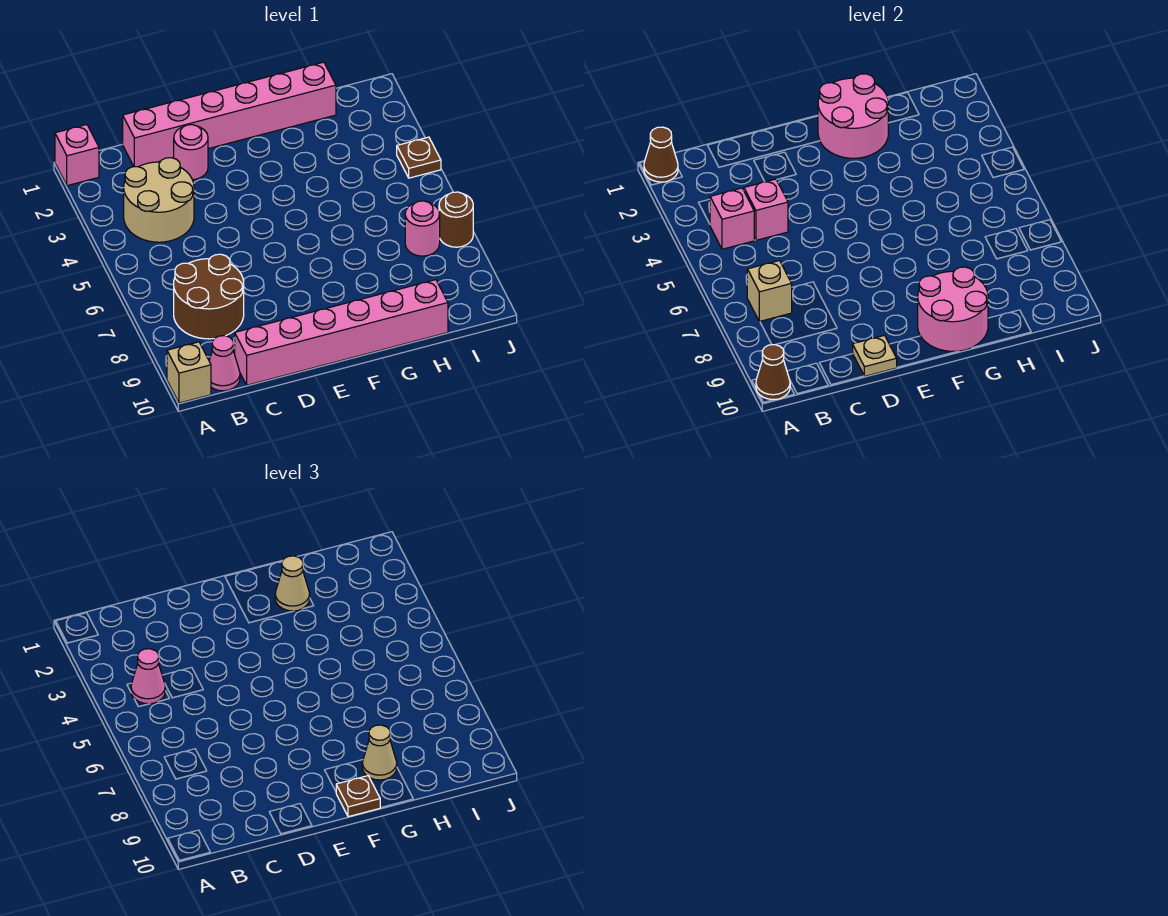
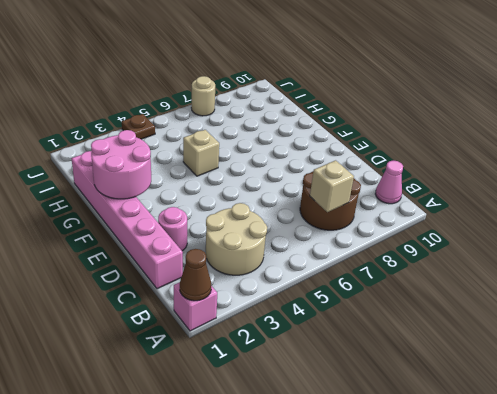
tan 1x1 brick [183,130,219,176] -> tan 1x1 brick moved to [167,342,211,403]
tan 1x1 round brick [191,76,215,116] -> brown 1x1 round brick [439,192,473,247]
none -> pink 1x6 brick [235,280,448,385]
none -> pink 1x1 round brick [405,201,440,256]
none -> brown 1x1 cone [756,345,790,399]

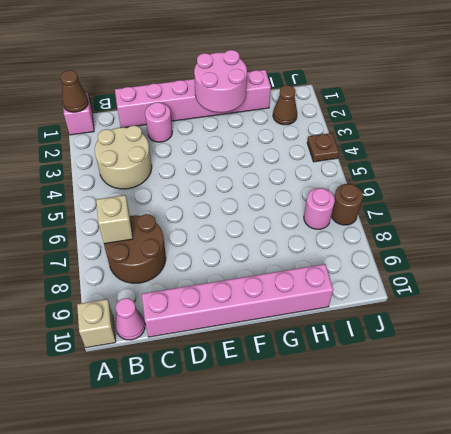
brown 1x1 cone [273,85,297,125] -> brown 1x1 cone moved to [756,345,790,399]
none -> pink 1x1 brick [710,188,754,249]
none -> pink 1x1 brick [744,179,788,240]
none -> tan 1x1 plate [853,335,897,376]

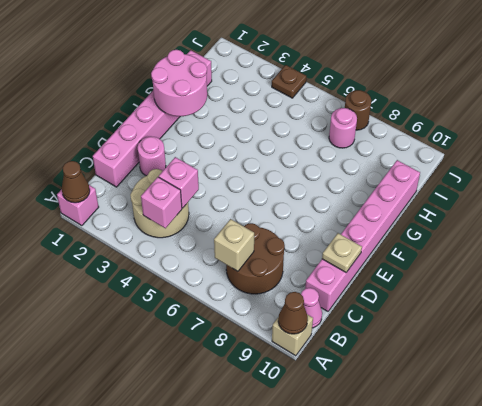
none -> pink 2x2 round brick [918,267,988,351]
none -> pink 1x1 cone [131,649,165,704]
none -> brown 1x1 plate [336,776,380,817]

